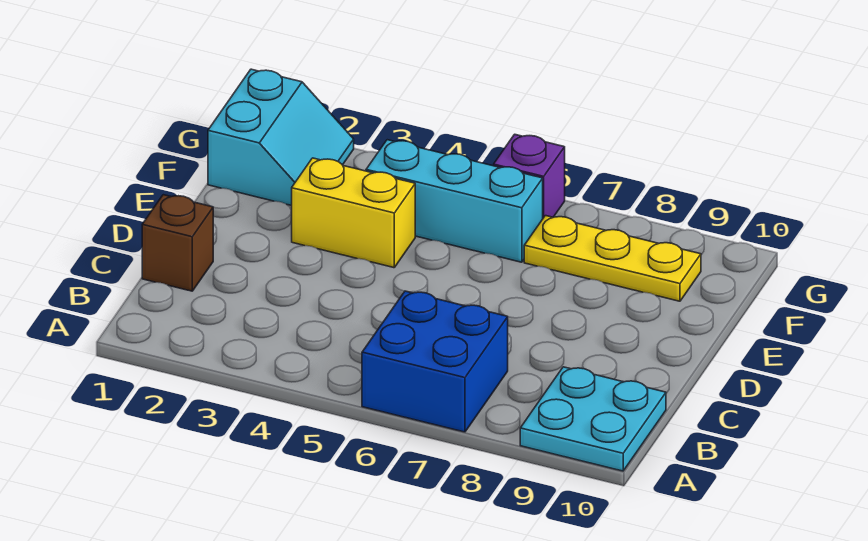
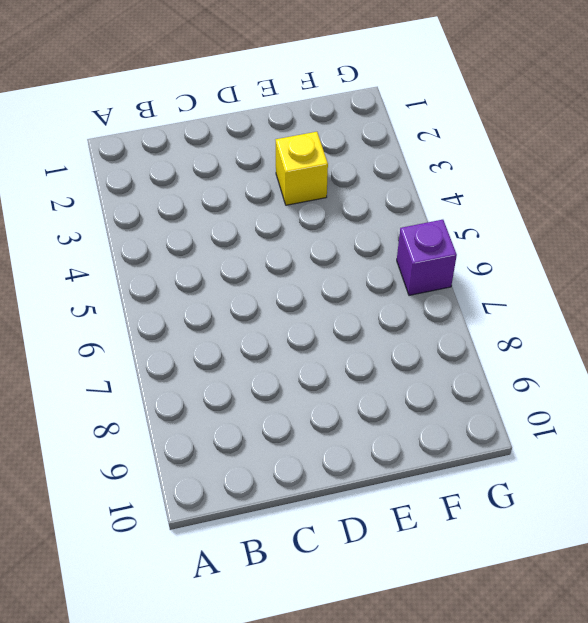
yellow 1x1 brick [276,132,328,205] -> yellow 1x2 brick [292,158,415,268]
none -> blue 2x2 brick [362,291,508,432]
none -> cyan 2x2 plate [520,367,666,471]

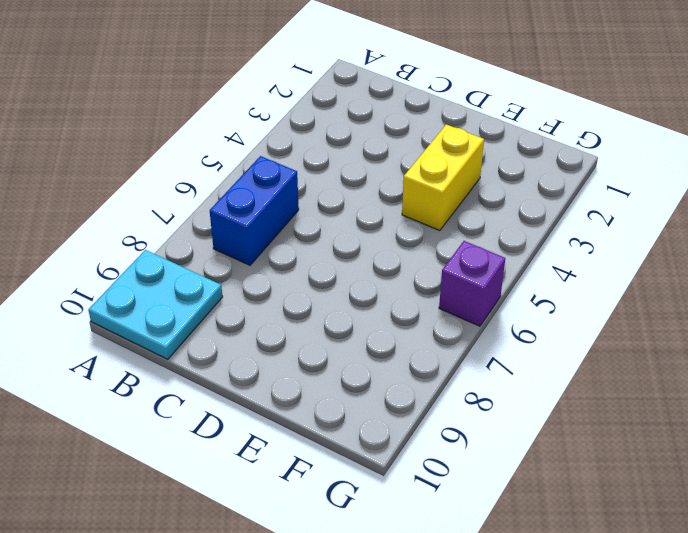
blue 1x2 brick [210,156,299,265] -> blue 2x2 brick [362,291,508,432]
none -> brown 1x1 brick [142,195,213,291]
none -> cyan 2x2 slope [208,69,354,206]

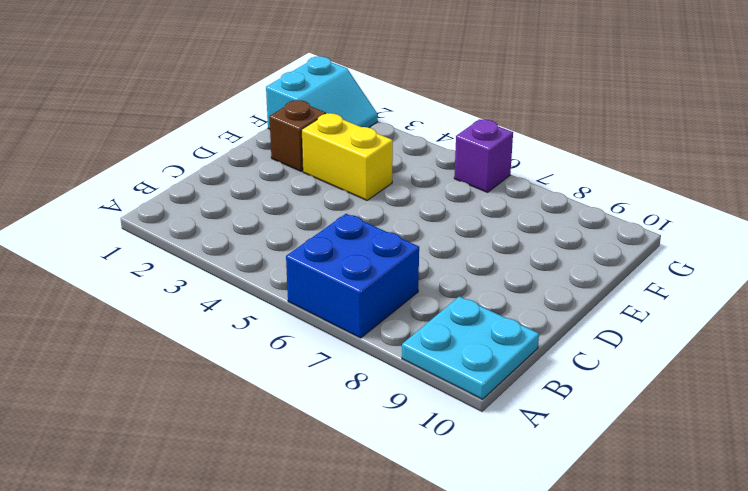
brown 1x1 brick [269,100,326,171] -> brown 1x1 brick moved to [142,195,213,291]
none -> cyan 1x3 brick [366,140,543,262]
none -> yellow 1x3 plate [524,216,701,301]

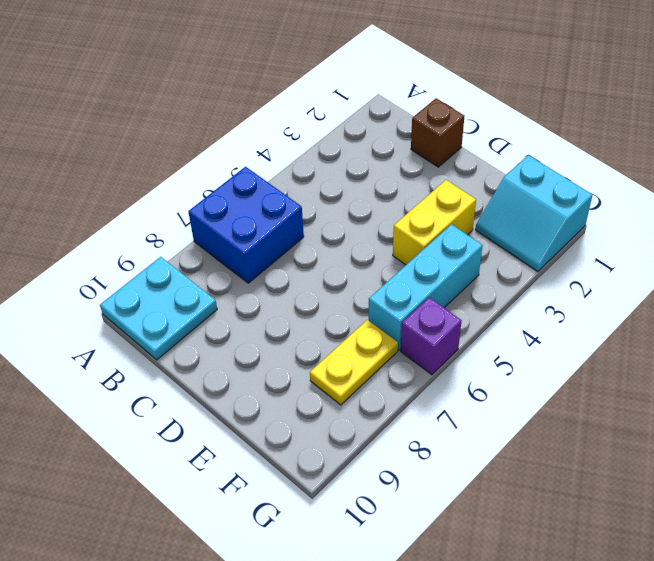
yellow 1x2 plate [310,320,398,405] -> yellow 1x3 plate [524,216,701,301]

